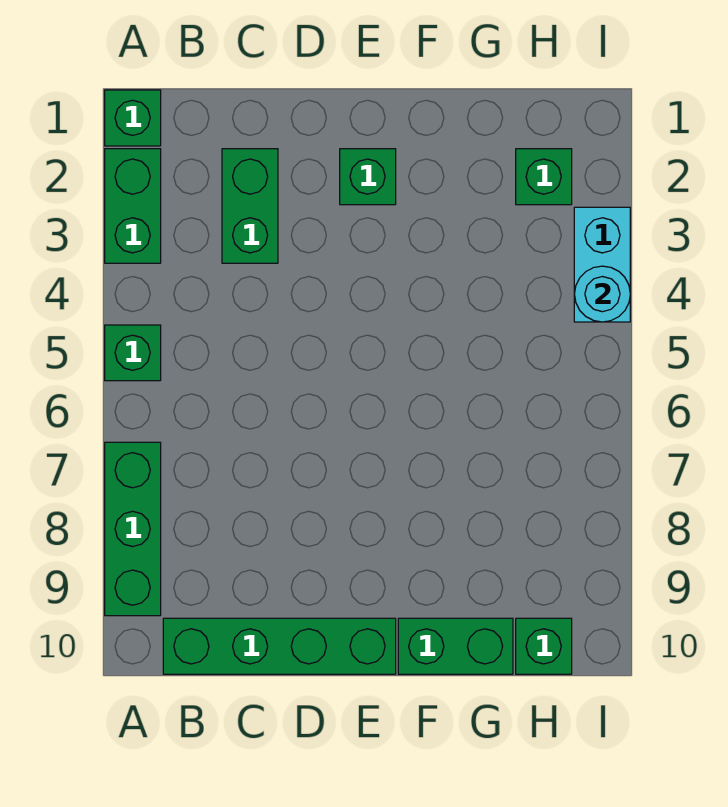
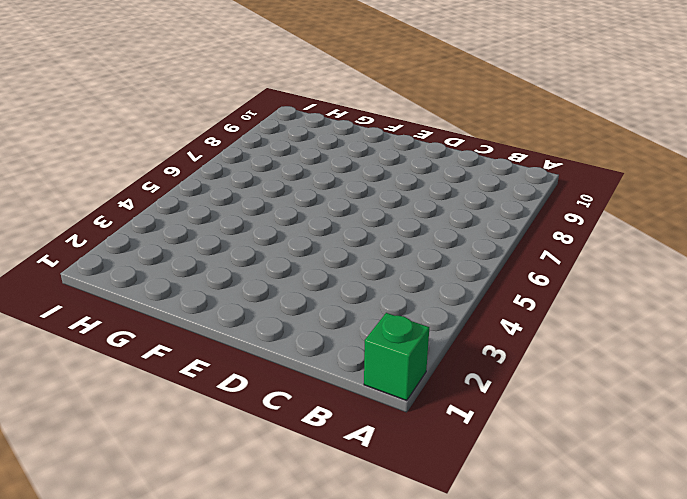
none -> green 1x2 brick [105,149,161,263]
none -> green 1x1 brick [105,325,161,381]
none -> green 1x3 brick [105,442,161,616]

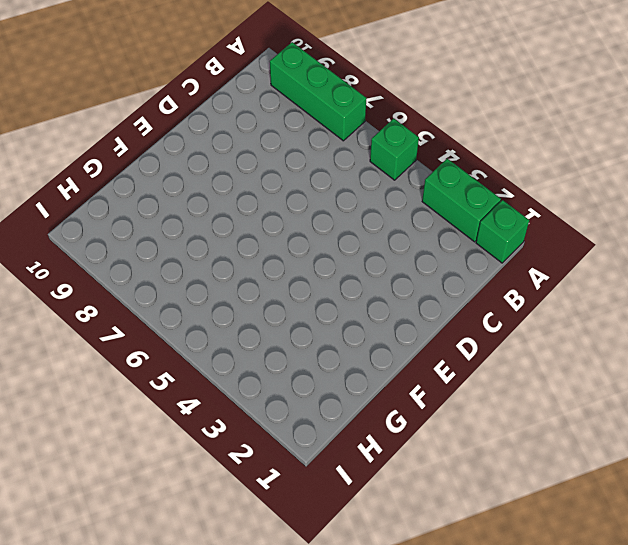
none -> green 1x4 brick [163,618,396,674]
none -> green 1x2 brick [222,149,278,263]
none -> green 1x1 brick [340,149,396,205]

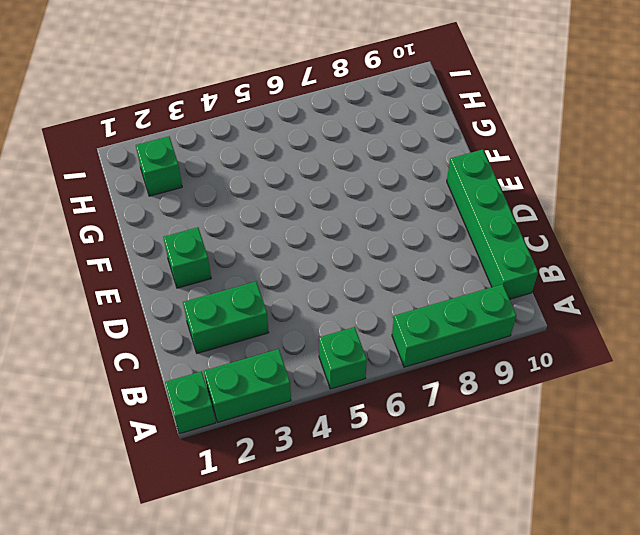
none -> green 1x2 brick [398,618,513,674]
none -> green 1x1 brick [516,618,572,674]
none -> cyan 1x2 brick [574,207,630,322]

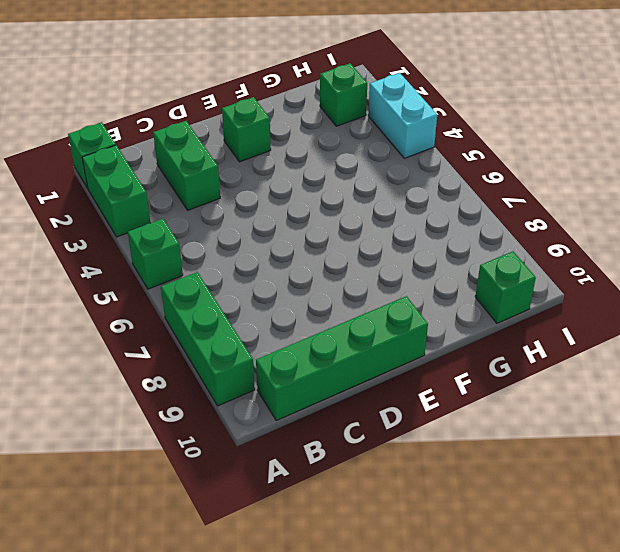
none -> green 1x2 brick [398,618,513,674]
none -> cyan 1x1 round brick [575,266,630,322]

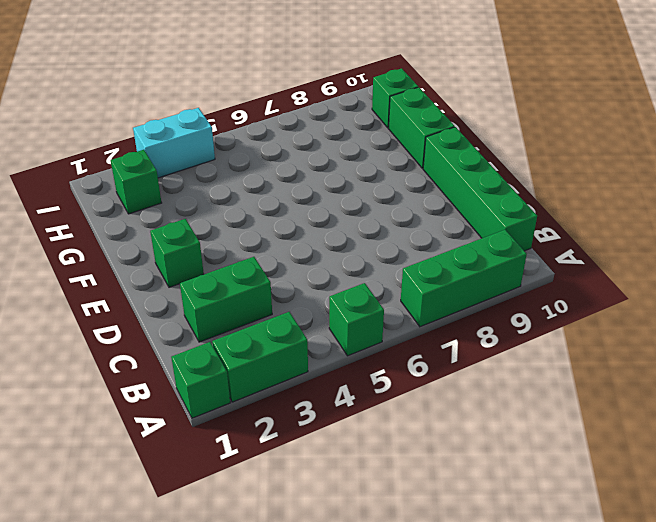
none -> cyan 1x1 round brick [575,266,630,322]

